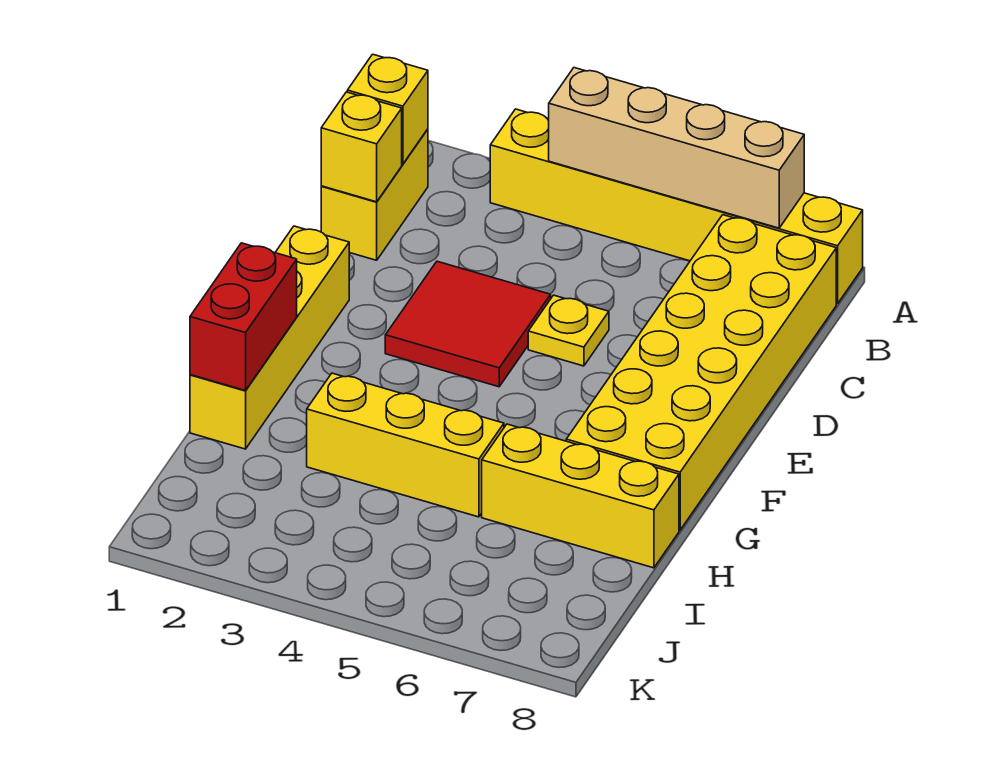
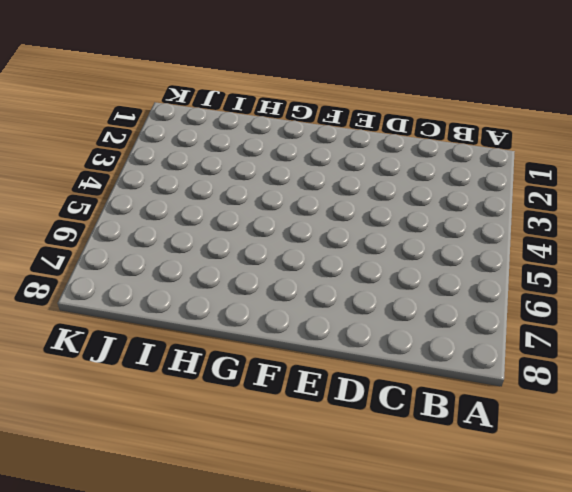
none -> yellow 1x6 brick [490,109,863,304]
none -> yellow 1x2 brick [321,129,428,260]
none -> yellow 2x6 brick [566,215,836,530]

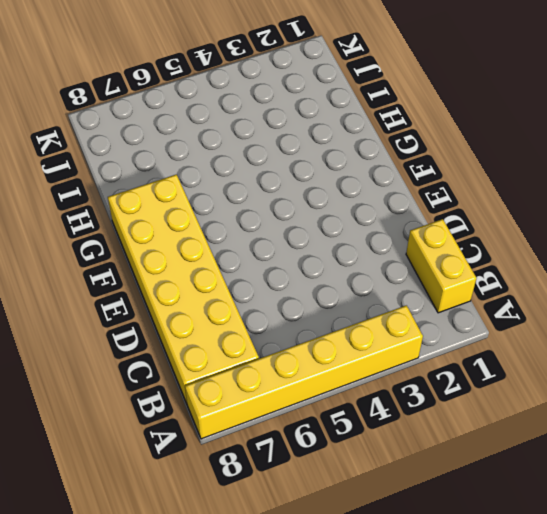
none -> red 2x2 tile [385,261,551,387]
none -> yellow 1x1 plate [528,295,609,366]
none -> yellow 1x4 brick [190,226,349,449]

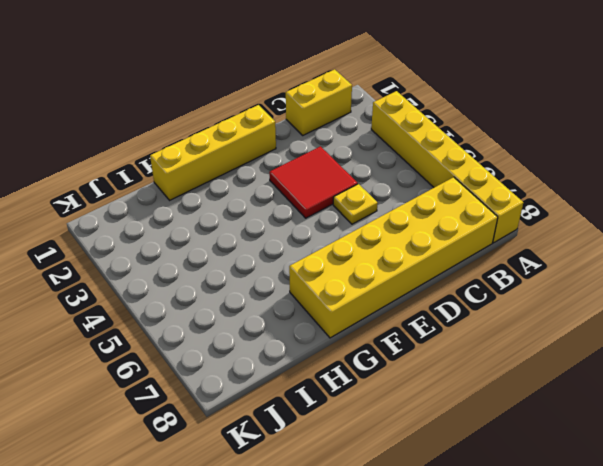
none -> yellow 1x3 brick [307,373,504,517]
none -> yellow 1x3 brick [482,424,679,568]
none -> tan 1x4 brick [549,68,804,228]

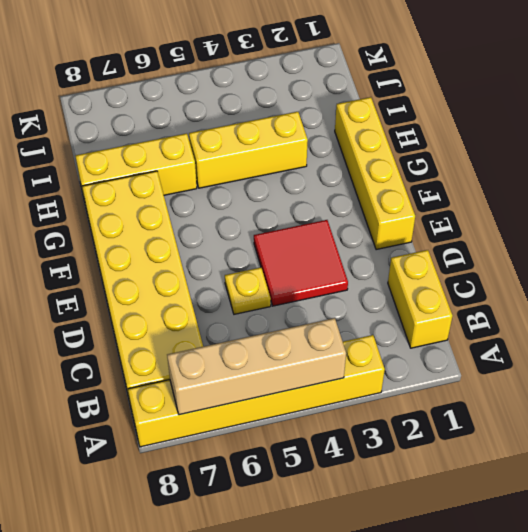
none -> yellow 1x1 brick [347,54,428,164]
none -> yellow 1x1 brick [321,92,402,202]
none -> red 1x2 brick [190,243,297,391]

